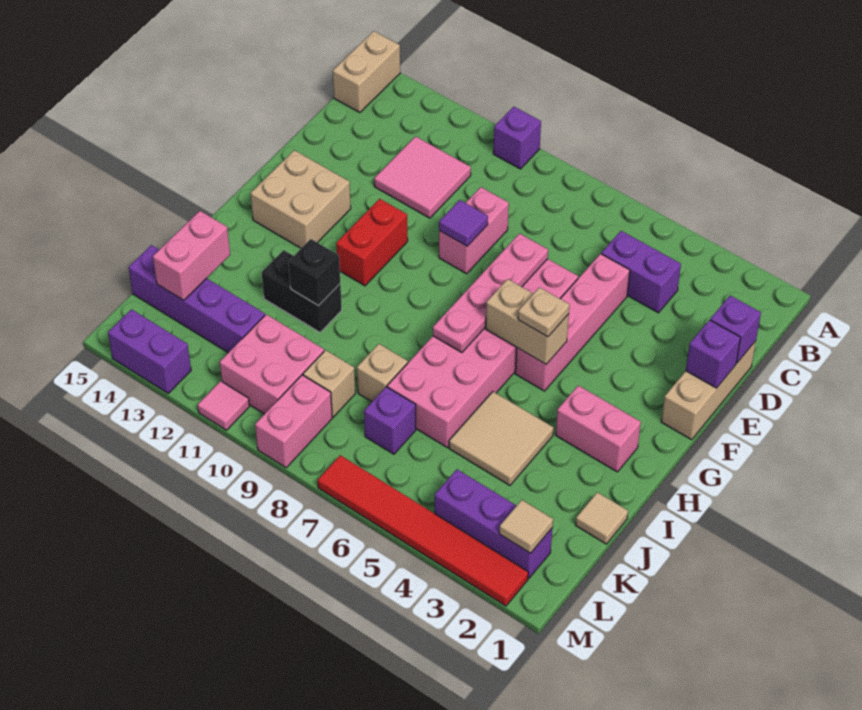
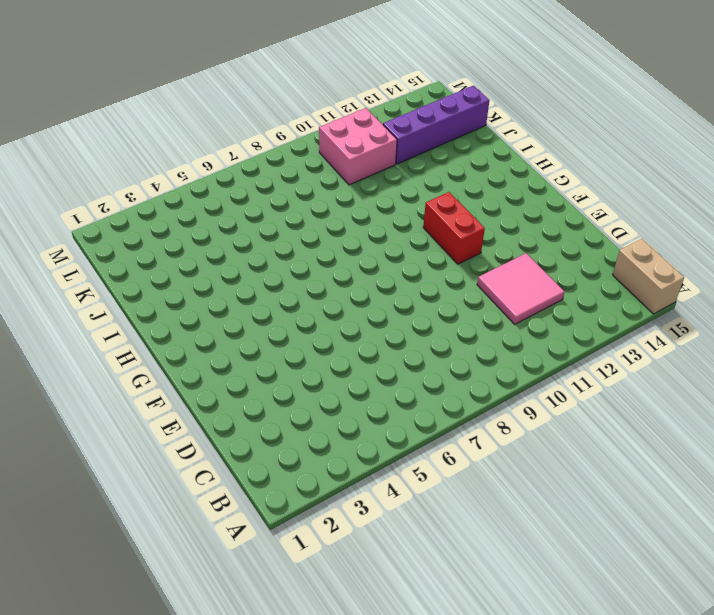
none -> purple 1x1 brick [493,107,541,169]
none -> purple 1x2 brick [601,231,681,313]
none -> tan 1x3 brick [661,341,756,440]
none -> pink 1x4 brick [515,254,630,391]

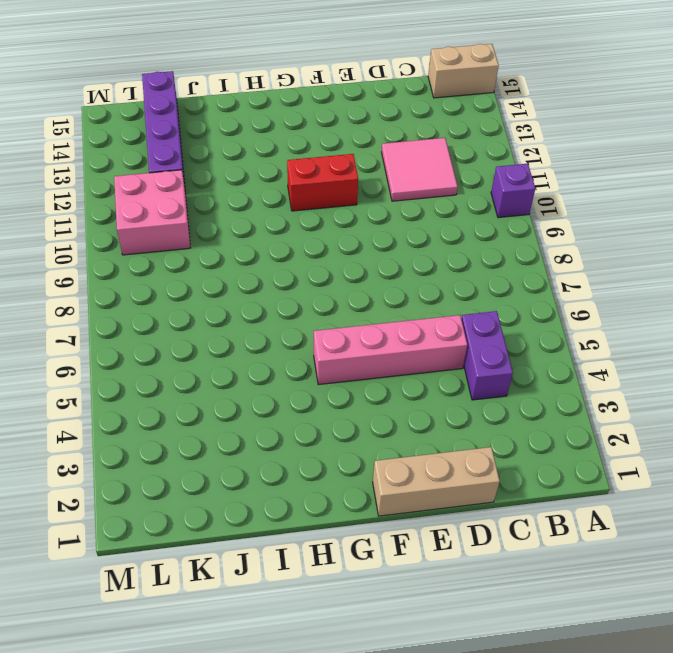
none -> pink 1x2 brick [439,187,509,274]
none -> pink 2x6 brick [387,259,578,448]
none -> tan 2x2 brick [251,150,351,248]
none -> pink 1x2 brick [556,385,641,472]

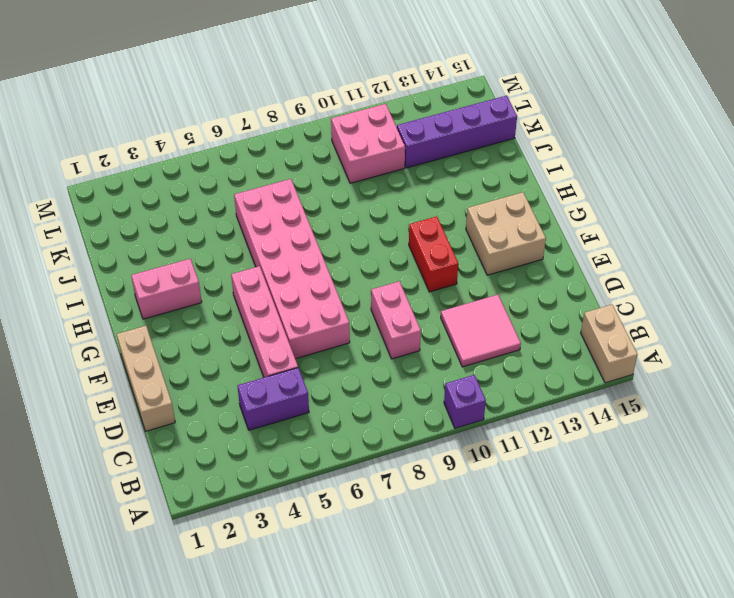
none -> tan 2x2 tile [449,392,554,485]
none -> black 1x2 brick [262,250,342,332]
none -> tan 1x1 tile [576,492,628,544]
none -> tan 1x1 brick [357,344,408,402]

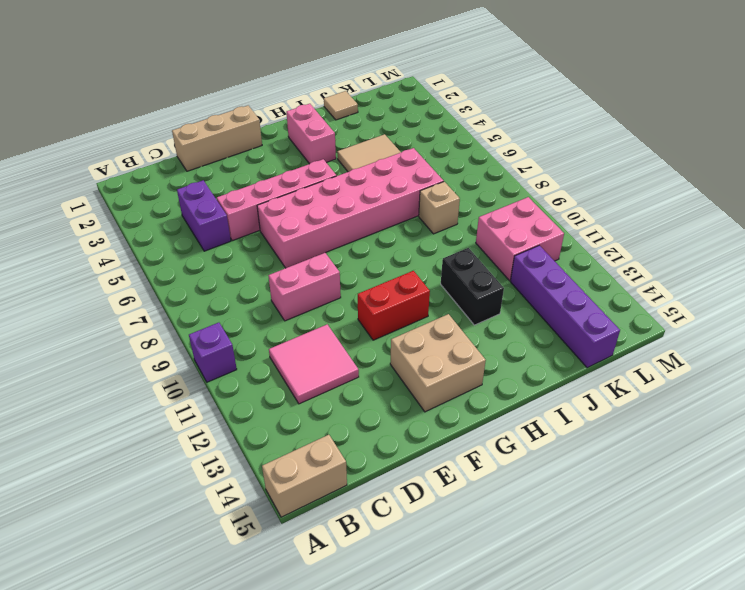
none -> purple 1x1 brick [364,387,416,454]
none -> tan 1x1 brick [303,350,355,417]
none -> purple 1x3 brick [435,469,552,578]
none -> pink 1x2 brick [255,375,332,468]

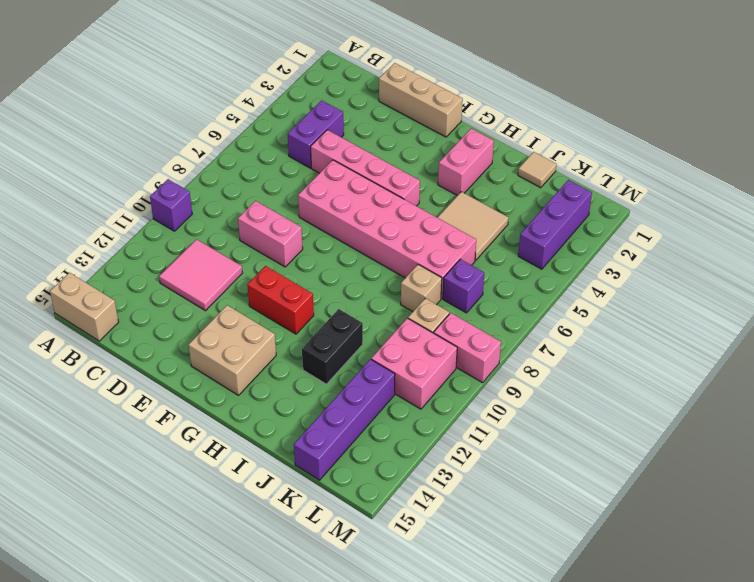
none -> red 1x6 tile [318,455,528,606]
none -> pink 1x1 tile [198,381,249,430]
none -> purple 1x2 brick [108,309,191,393]
none -> purple 1x1 brick [710,296,761,363]

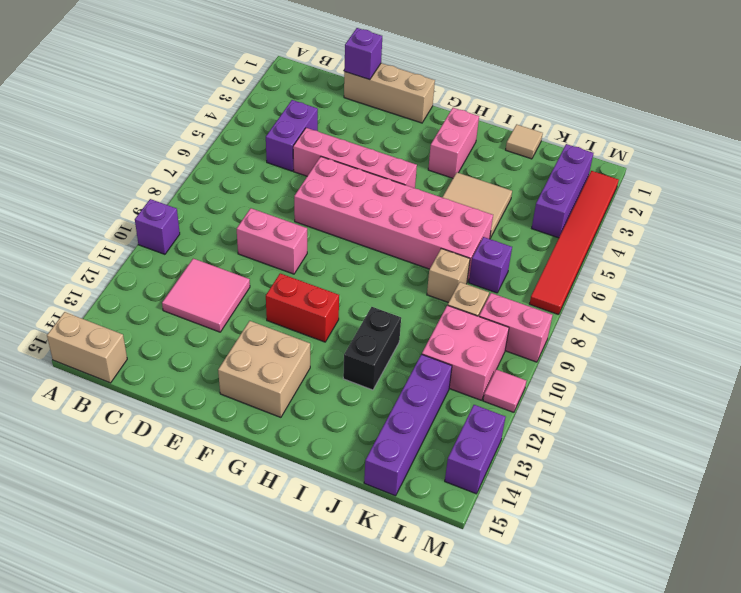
none -> purple 1x1 brick [686,320,741,388]
none -> pink 1x4 plate [433,234,548,353]
none -> purple 1x1 tile [439,200,488,246]
none -> tan 1x2 brick [486,279,569,364]

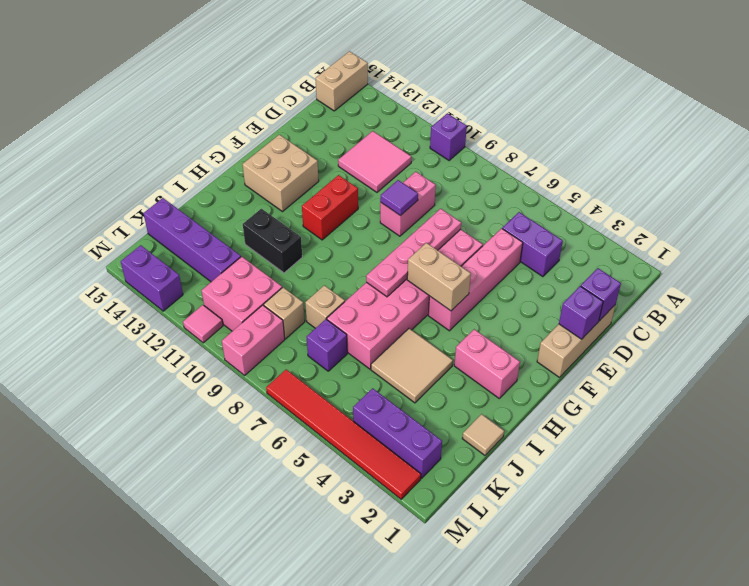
none -> black 1x1 brick [289,239,340,306]
none -> pink 1x2 brick [153,211,230,300]
none -> tan 1x1 tile [499,500,553,553]
none -> tan 1x1 plate [518,287,569,337]

